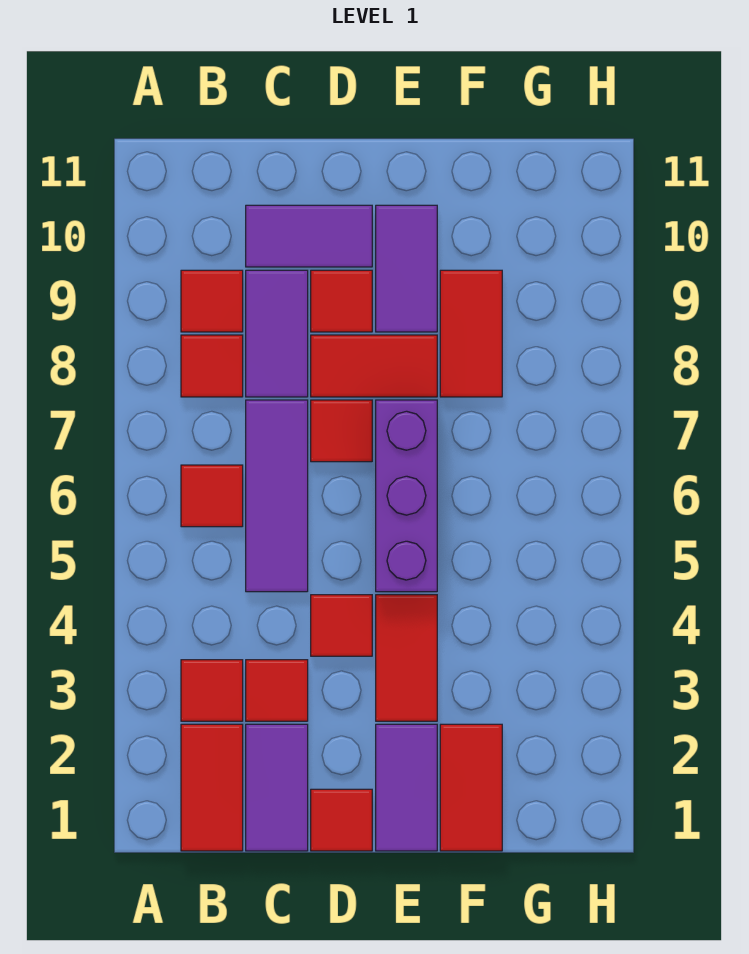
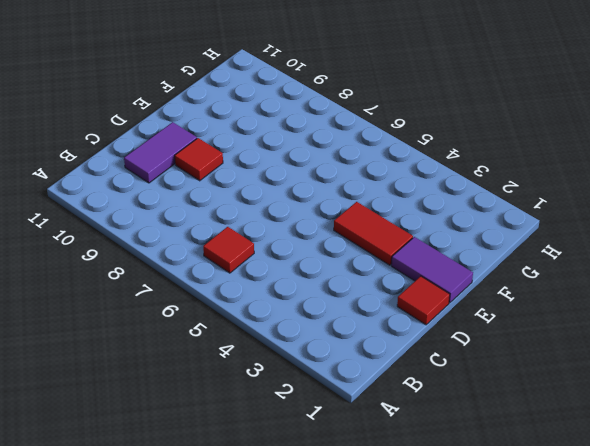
none -> red 1x2 tile [181,724,243,851]
none -> red 1x1 tile [181,660,243,721]
none -> red 1x1 tile [181,335,243,397]

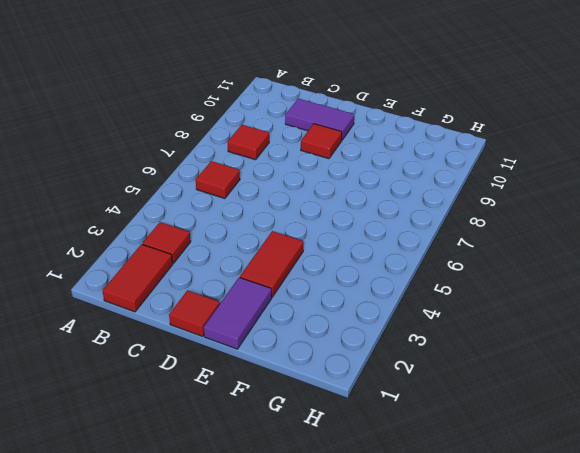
none -> red 1x1 tile [181,270,243,332]
none -> purple 1x2 tile [246,724,308,851]
none -> red 1x1 tile [246,660,308,721]

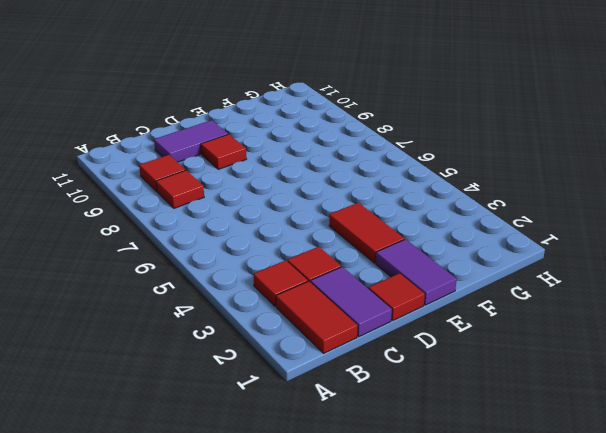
none -> red 1x1 tile [181,465,243,527]
none -> purple 1x3 tile [246,400,308,592]
none -> purple 1x2 tile [246,270,308,397]

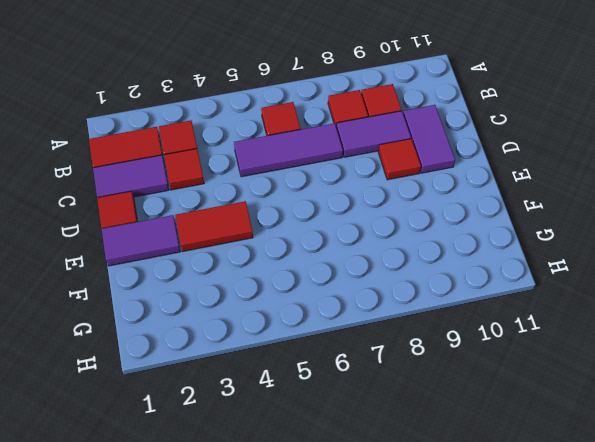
none -> red 1x1 tile [311,595,372,656]
none -> red 1x1 tile [311,400,372,462]
none -> red 1x2 tile [311,335,437,397]

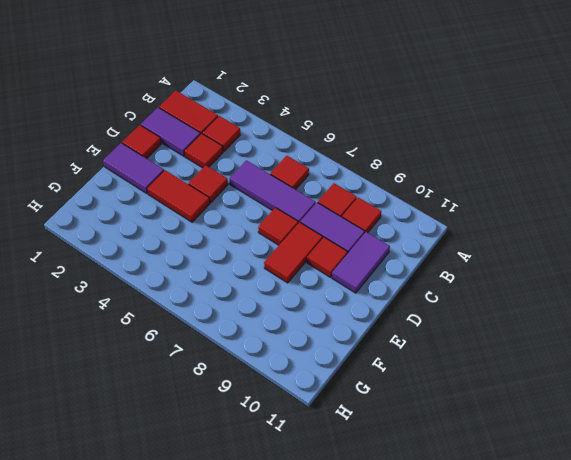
none -> purple 1x3 brick [376,400,437,592]
none -> purple 1x2 tile [376,205,437,332]
none -> red 1x2 tile [440,724,502,851]

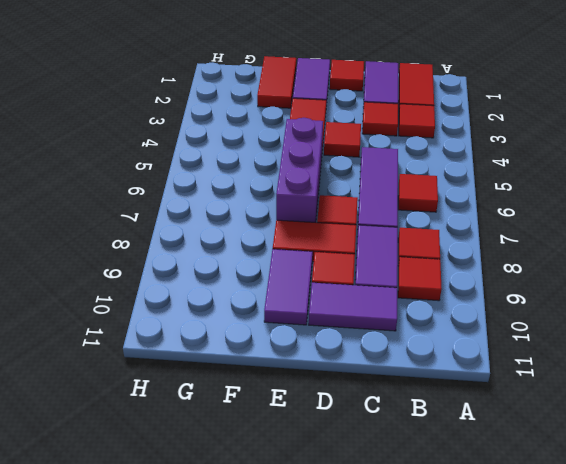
none -> red 1x2 tile [440,270,502,397]

